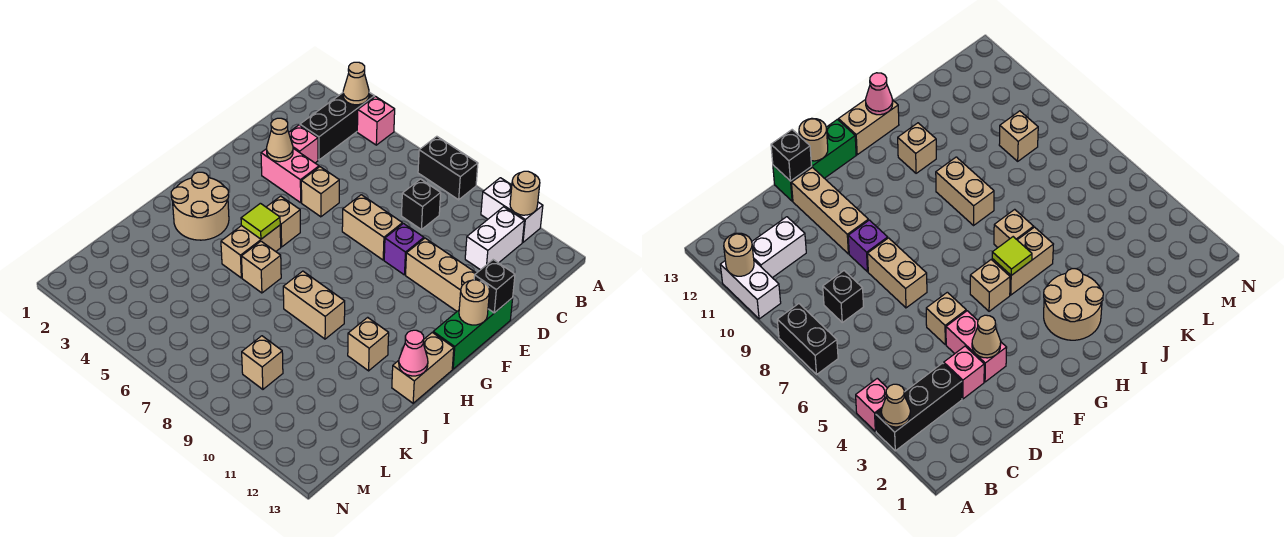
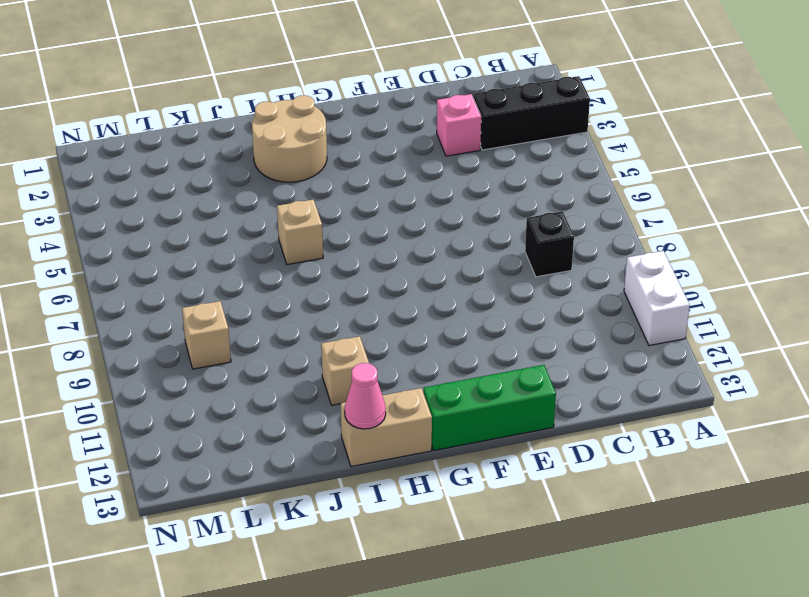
none -> pink 1x1 brick [357,97,395,145]
none -> black 1x2 brick [418,136,478,200]
none -> white 1x2 brick [465,207,524,270]

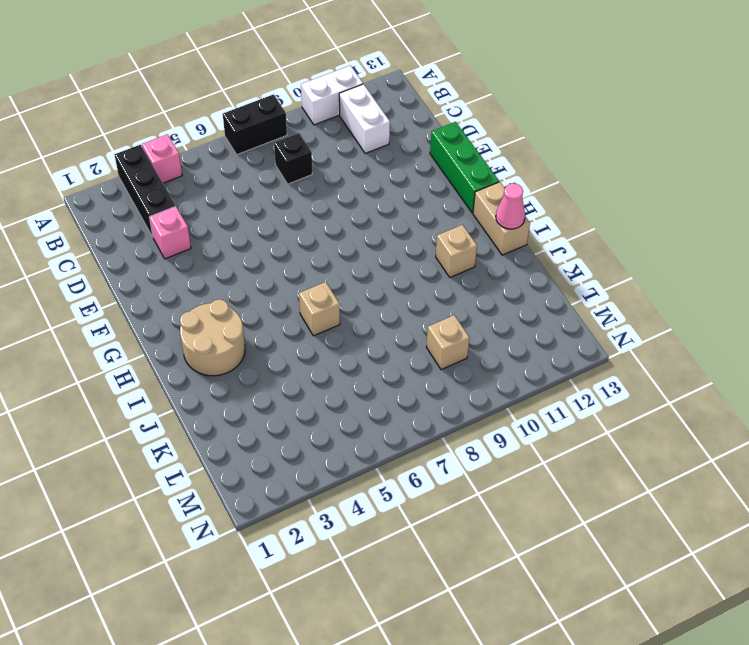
none -> pink 1x2 brick [261,148,319,203]
none -> tan 1x1 brick [301,167,339,217]
none -> tan 1x2 brick [342,195,402,260]

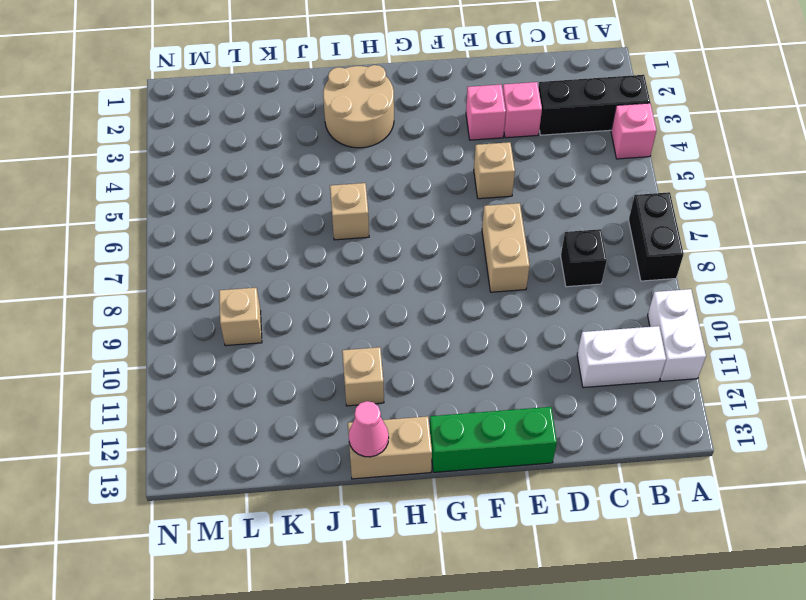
pink 1x1 brick [466,85,506,140] -> pink 1x2 brick [261,148,319,203]
none -> purple 1x1 brick [384,224,424,275]
none -> tan 1x3 brick [406,238,476,311]
none -> tan 1x1 brick [266,196,300,247]

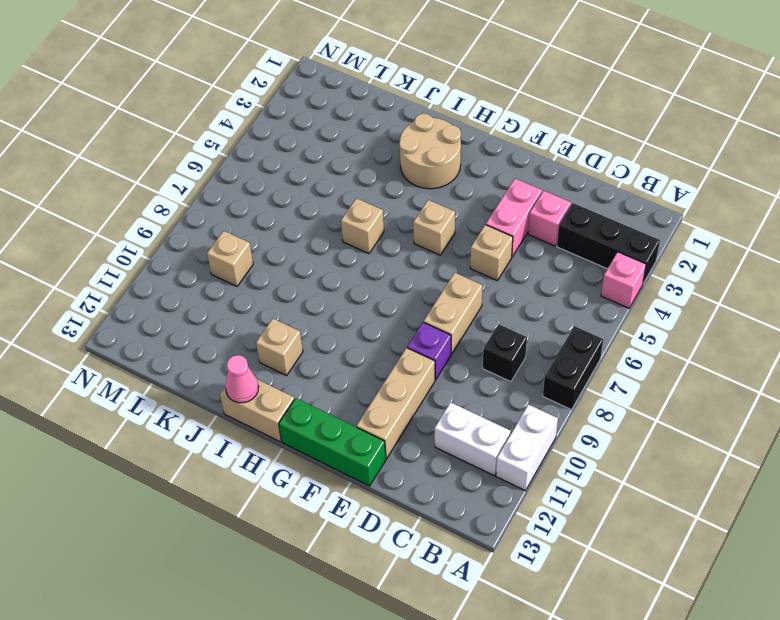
none -> tan 1x2 brick [221,225,281,278]
none -> tan 1x2 brick [283,271,345,339]
none -> tan 1x1 cone [343,62,369,105]

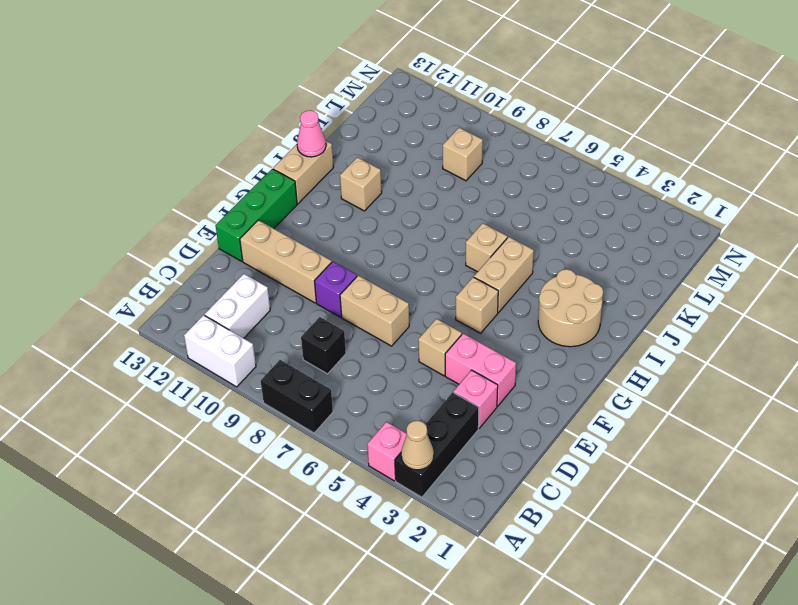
none -> tan 1x2 brick [283,271,345,339]
none -> tan 1x1 round brick [510,171,540,215]
none -> tan 1x1 cone [267,118,293,162]

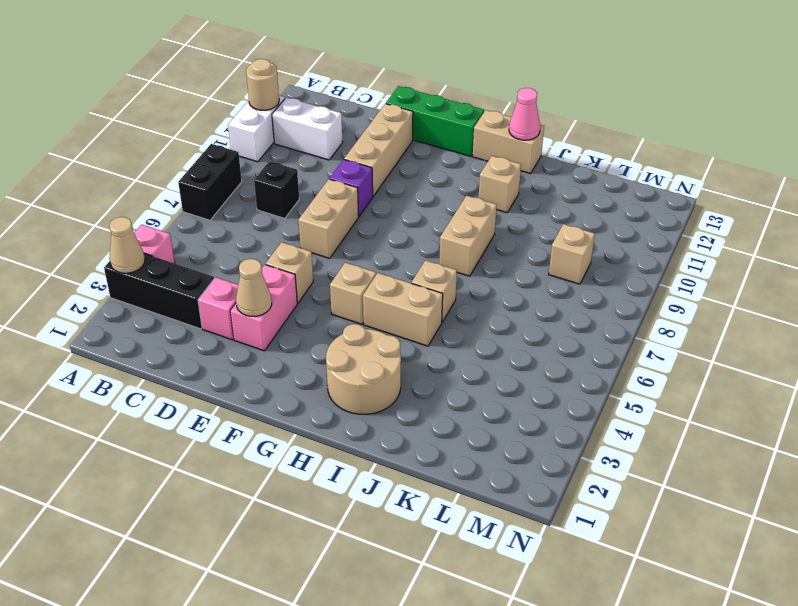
none -> black 1x1 brick [474,260,515,313]
none -> tan 1x1 round brick [459,280,489,325]
none -> lime 1x1 tile [241,203,280,239]

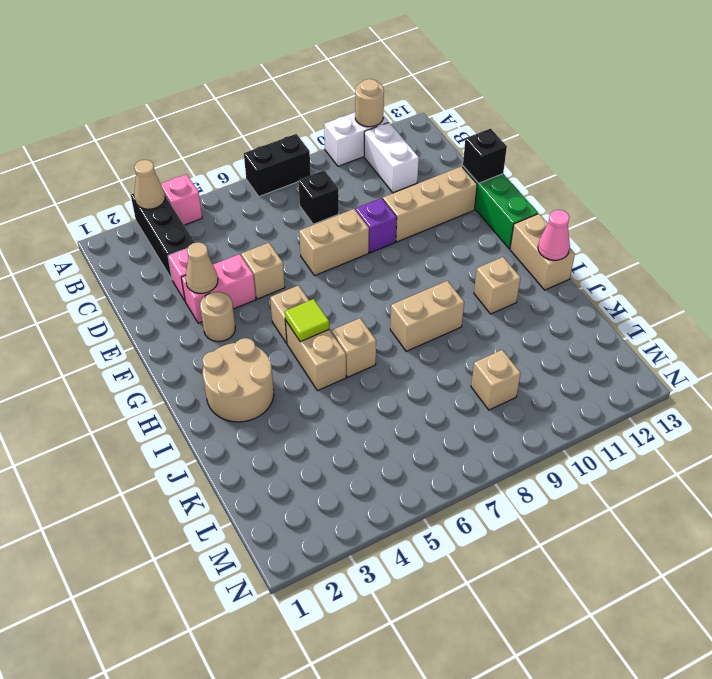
tan 1x1 round brick [200,292,235,341] -> tan 1x1 round brick moved to [459,280,489,325]

